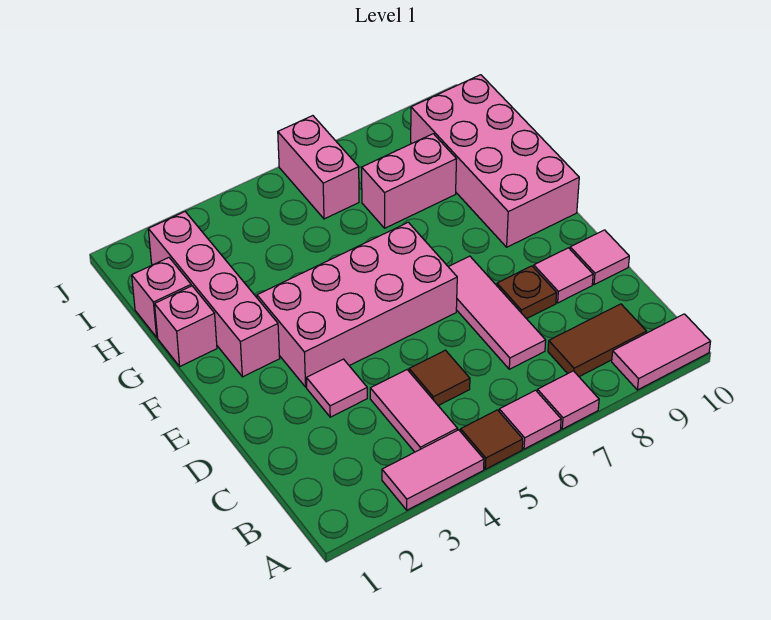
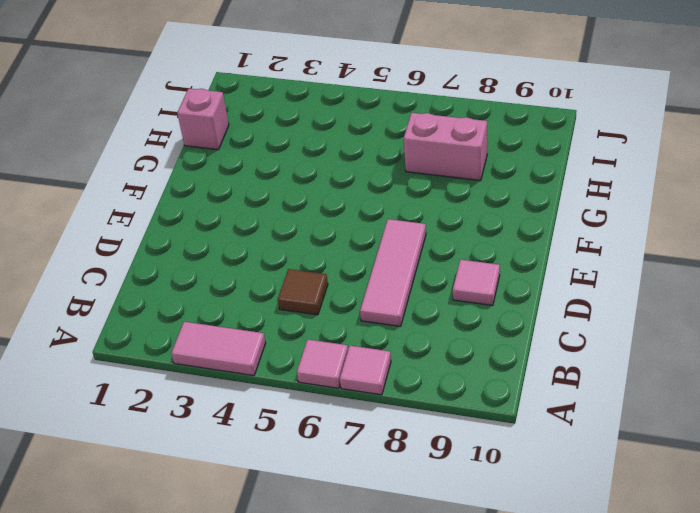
none -> brown 1x1 tile [461,410,523,469]
none -> pink 1x2 tile [612,314,710,390]
none -> pink 1x2 tile [370,370,458,452]

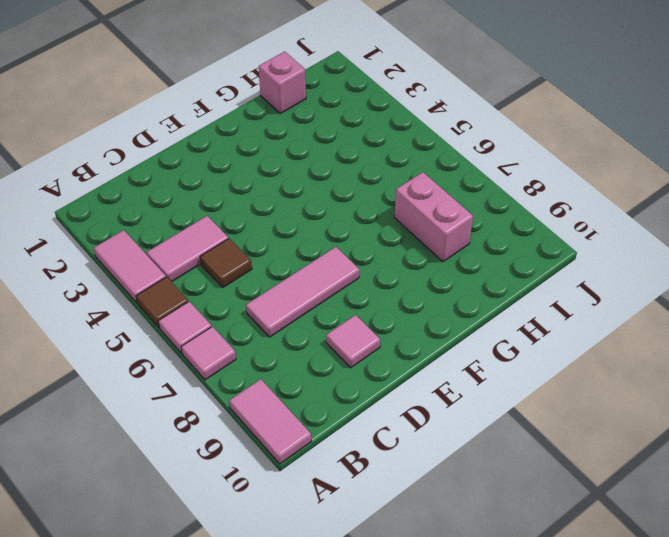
none -> brown 1x2 tile [548,304,646,377]
none -> pink 1x1 tile [306,359,367,417]
none -> brown 1x1 plate [497,266,557,319]

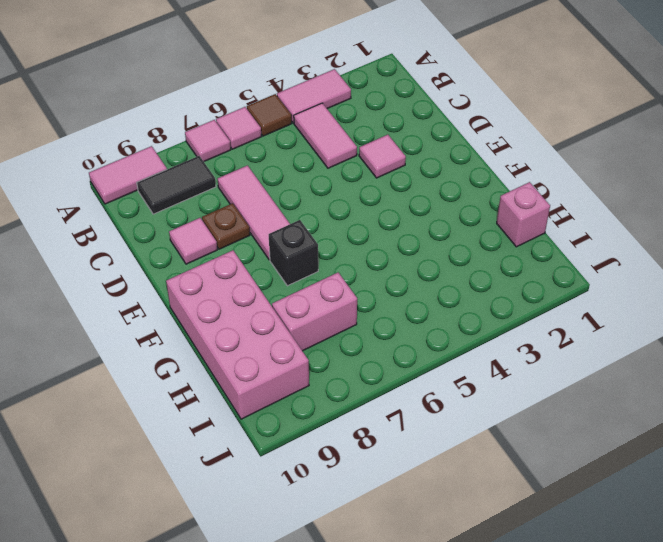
black 1x2 tile [137,156,216,214] -> brown 1x2 tile [548,304,646,377]
black 1x1 brick [269,220,318,286] -> none
none -> brown 1x1 tile [409,350,470,406]
none -> pink 1x1 tile [570,230,629,285]
none -> pink 2x4 brick [257,222,457,387]

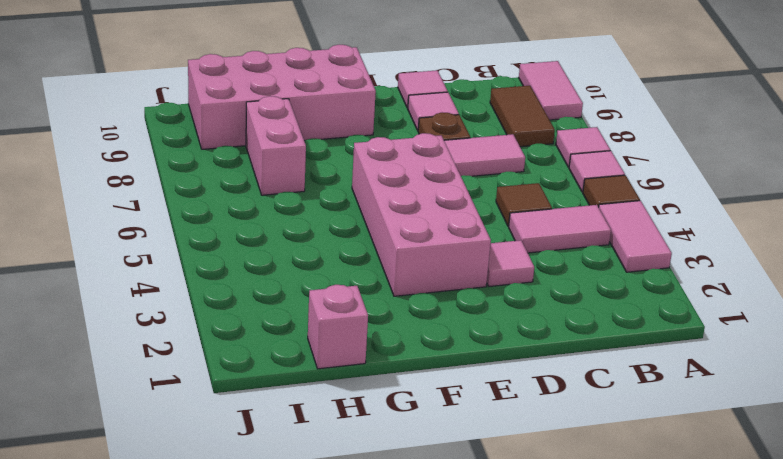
none -> pink 1x4 brick [148,212,280,377]
none -> pink 1x1 brick [155,286,217,366]
none -> pink 1x2 brick [278,116,359,219]

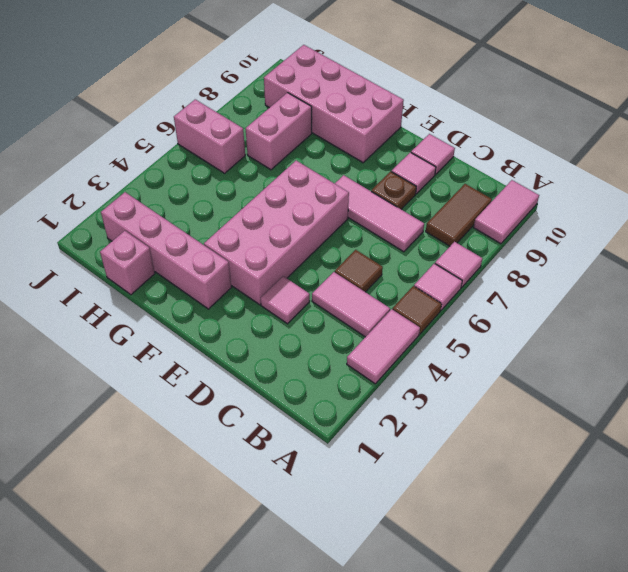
none -> pink 1x1 brick [155,286,217,366]

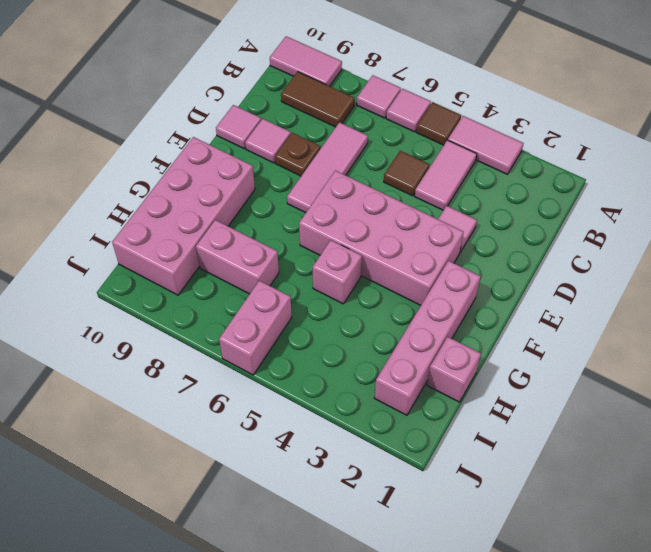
pink 1x1 brick [313,240,362,304] -> pink 1x1 brick moved to [155,286,217,366]

